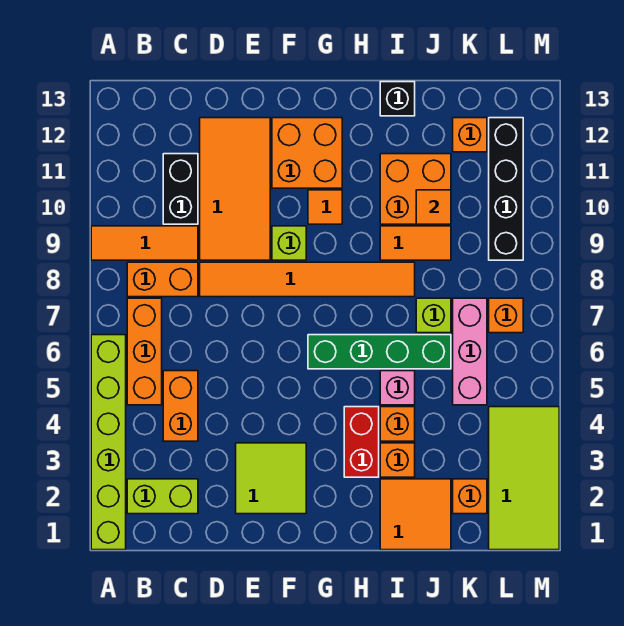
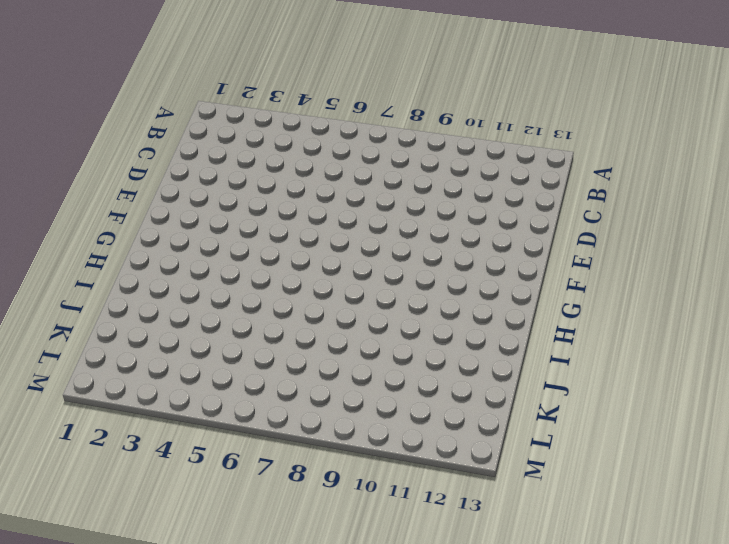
none -> lime 1x6 brick [91,335,126,550]
none -> orange 1x3 tile [91,226,198,260]
none -> lime 1x2 brick [127,479,198,514]
none -> orange 1x3 brick [127,298,162,405]

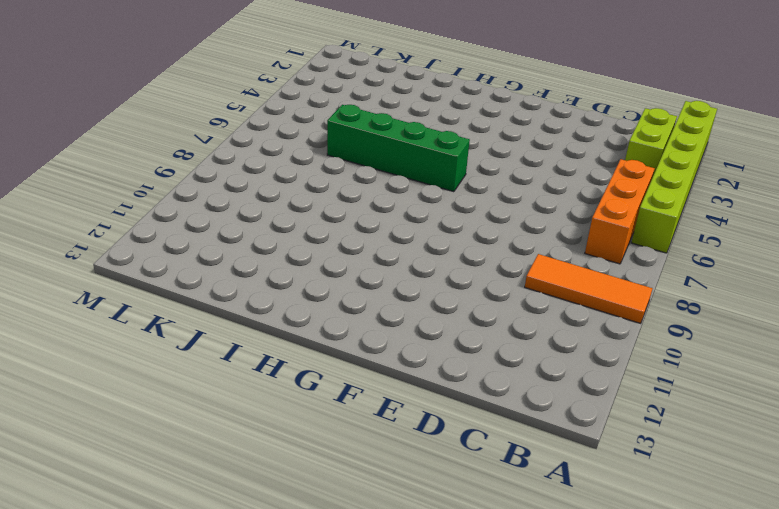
lime 1x2 brick [625,108,677,176] -> lime 1x2 brick turned to [127,479,198,514]
none -> orange 1x2 brick [127,262,198,297]
none -> orange 1x2 brick [163,371,198,441]
none -> black 1x2 brick [163,154,198,224]
none -> orange 1x6 tile [200,262,415,297]

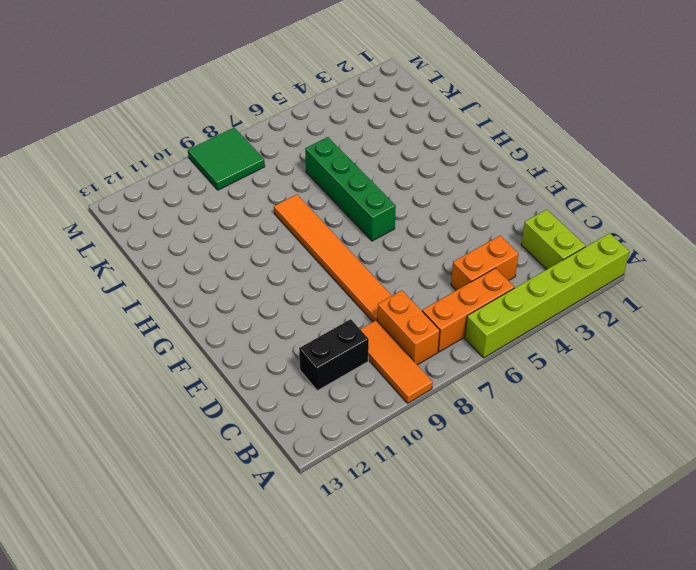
green 2x2 tile [188,127,265,190] -> black 1x4 brick [489,118,523,260]
none -> orange 2x4 tile [200,118,270,260]
none -> lime 2x2 tile [236,443,306,514]
none -> lime 1x1 brick [272,226,306,260]
none -> orange 2x2 brick [272,118,342,188]

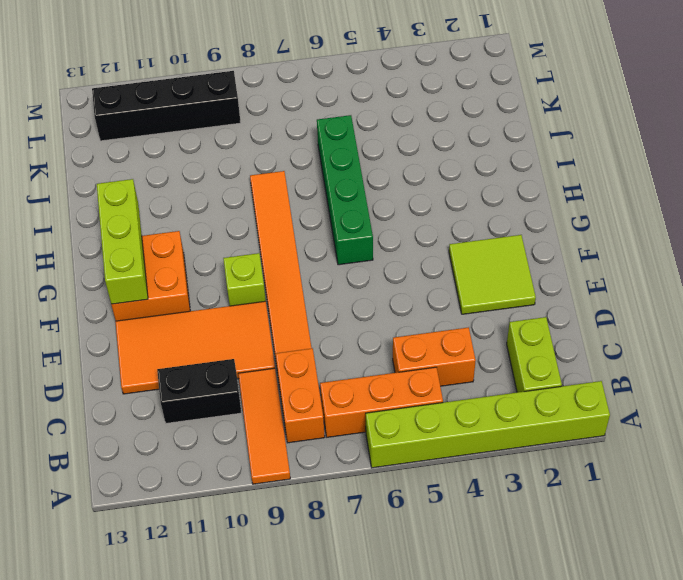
lime 1x3 brick [97,179,148,304] -> none
none -> orange 1x1 tile [308,190,342,224]
none -> red 1x2 brick [344,407,379,477]
none -> orange 2x2 tile [380,479,451,550]
none -> orange 1x1 brick [380,443,415,477]

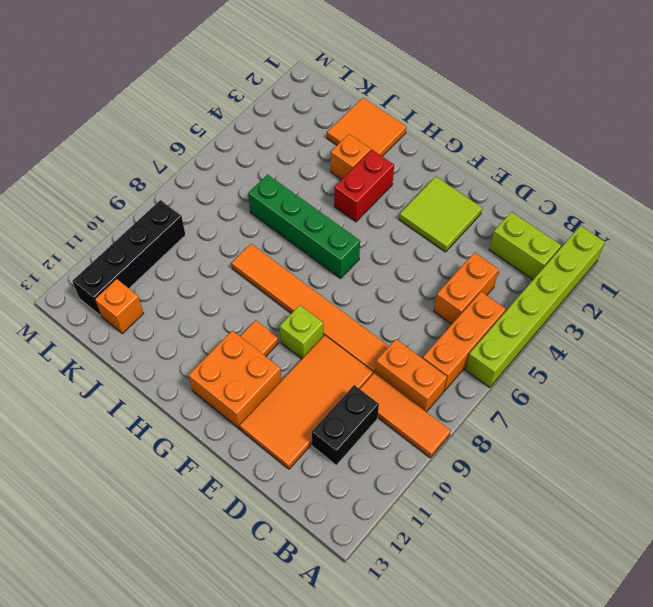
none -> orange 1x1 brick [380,407,415,441]
none -> pink 1x1 brick [380,371,415,405]
none -> orange 1x2 tile [380,226,451,260]
none -> orange 2x2 brick [380,154,451,224]

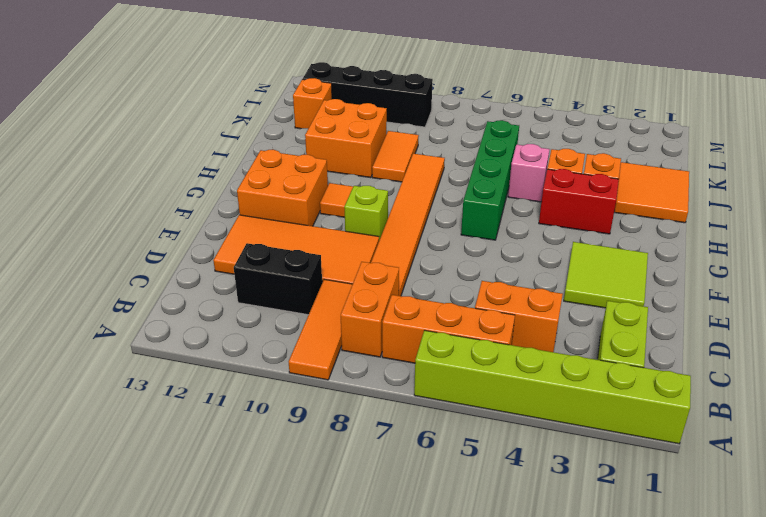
none -> black 1x1 brick [380,82,415,116]
none -> lime 1x1 brick [416,298,451,333]
none -> orange 1x1 brick [453,479,487,514]
none -> pink 1x3 brick [453,298,487,405]

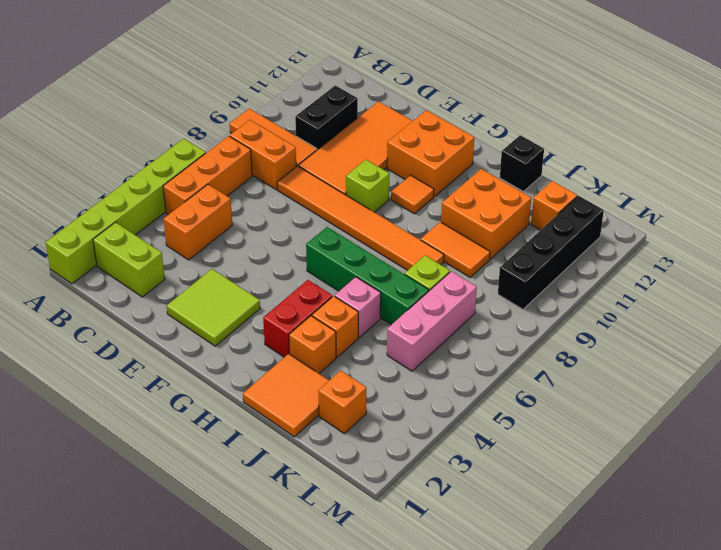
none -> lime 2x4 tile [489,407,559,550]
none -> orange 1x1 brick [489,298,523,333]
none -> orange 1x1 tile [416,190,451,224]

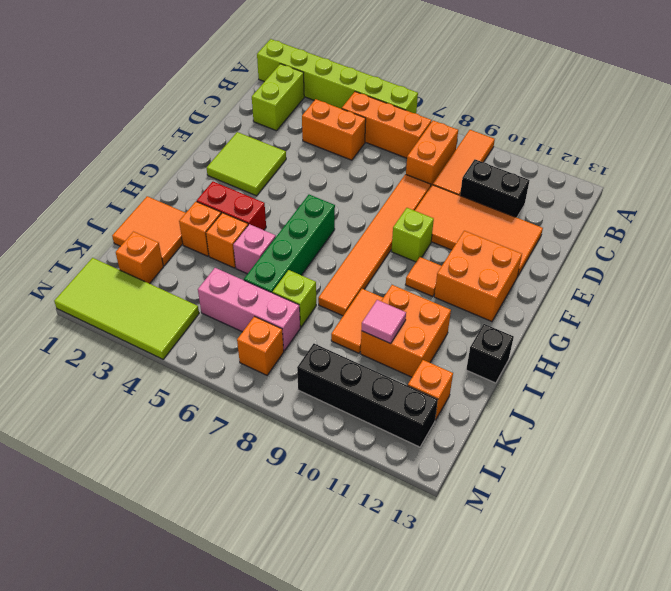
pink 1x1 tile [361,300,406,344] -> orange 1x1 tile [416,190,451,224]

